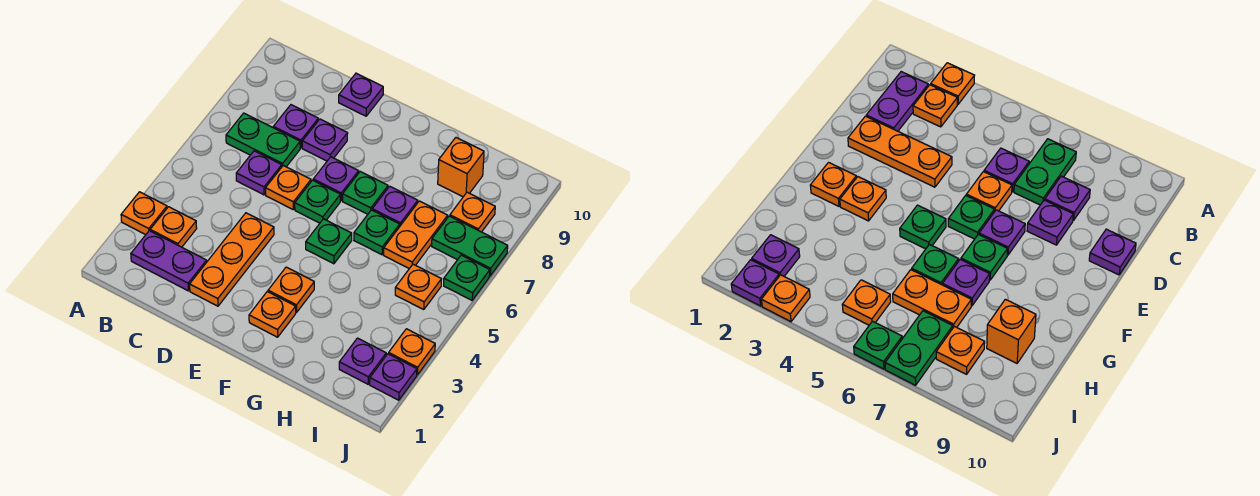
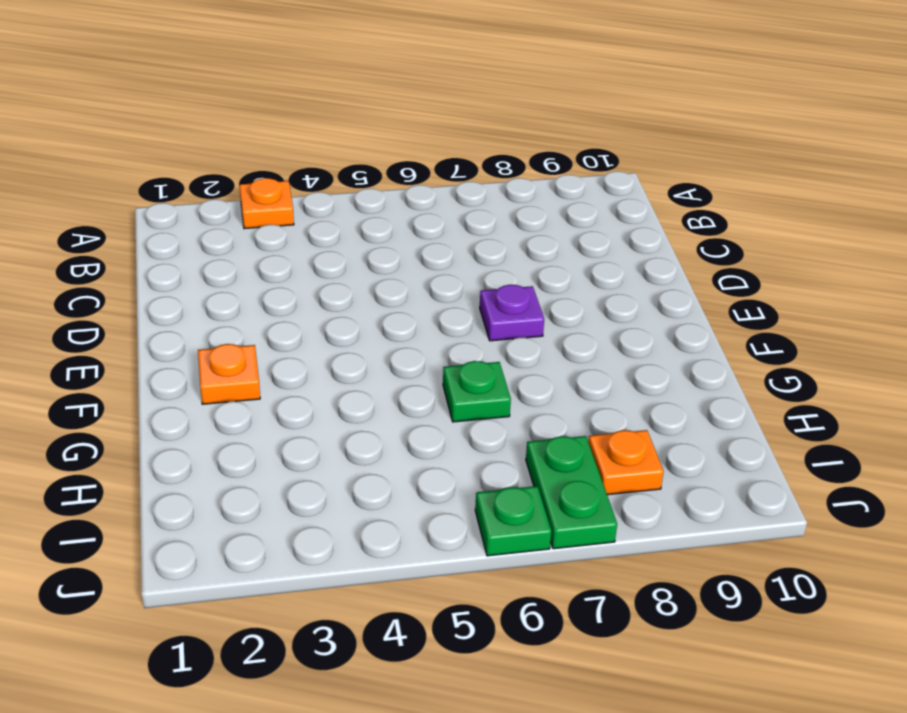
none -> purple 1x2 plate [131,231,207,291]
none -> orange 1x1 plate [150,207,197,247]
none -> green 1x2 plate [226,113,300,167]

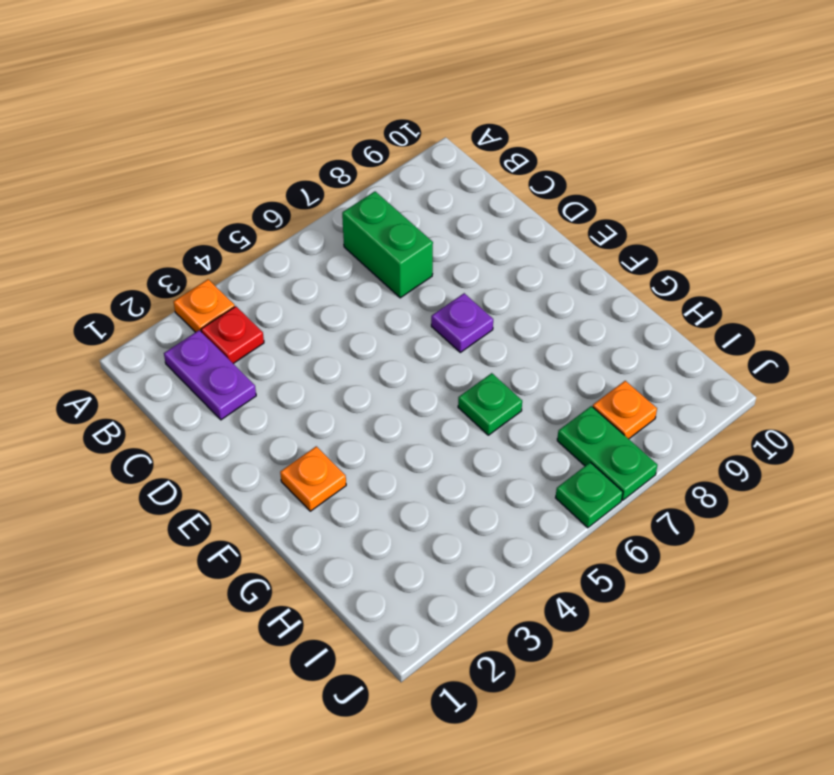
red 1x1 plate [201,306,264,364] -> orange 1x1 plate [150,207,197,247]
green 1x2 brick [342,192,433,298] -> green 1x2 plate [226,113,300,167]
none -> purple 1x1 plate [236,151,282,195]
none -> purple 1x1 plate [273,105,318,148]
none -> orange 1x3 plate [190,213,274,306]

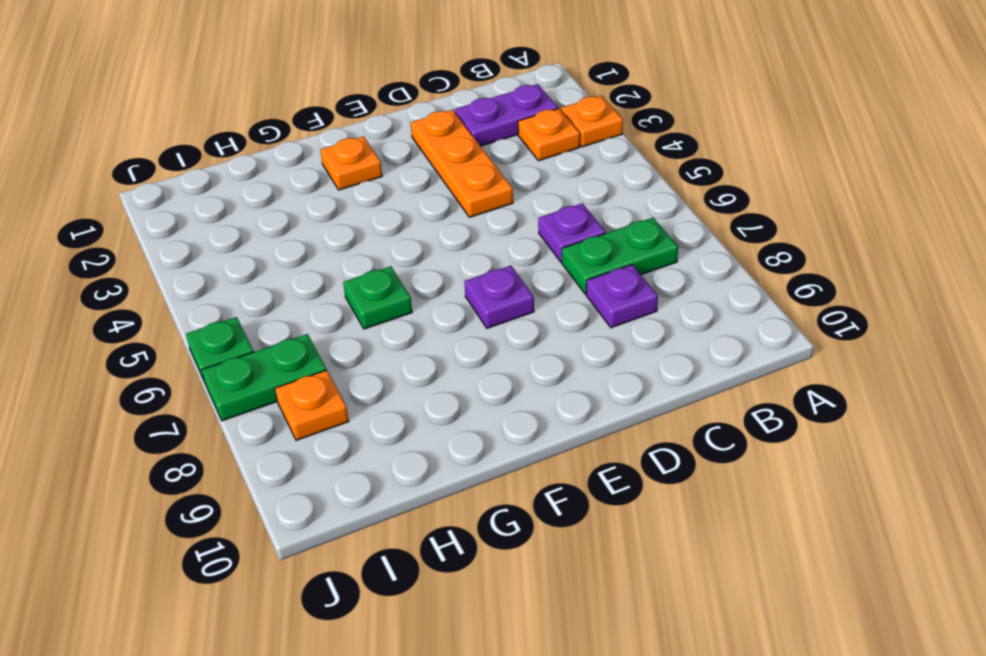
none -> orange 1x1 plate [265,166,311,209]
none -> purple 1x1 plate [302,119,348,161]
none -> purple 1x1 plate [339,73,383,116]

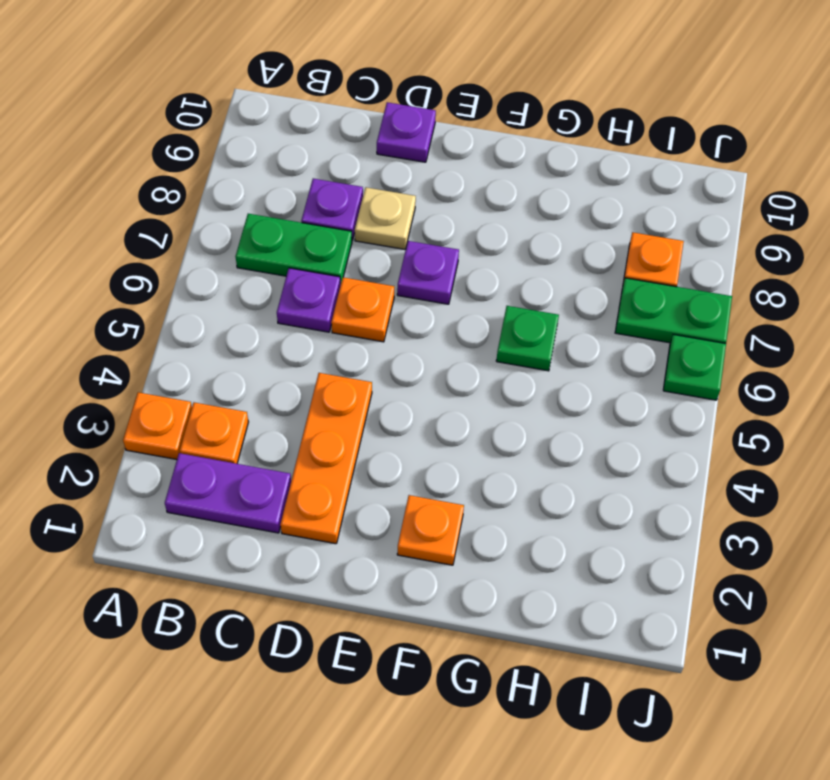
tan 1x1 plate [355,187,416,250] -> purple 1x1 plate [302,119,348,161]
none -> green 1x1 plate [295,180,340,223]
none -> orange 1x1 plate [268,267,314,313]
none -> green 1x1 plate [306,219,352,264]

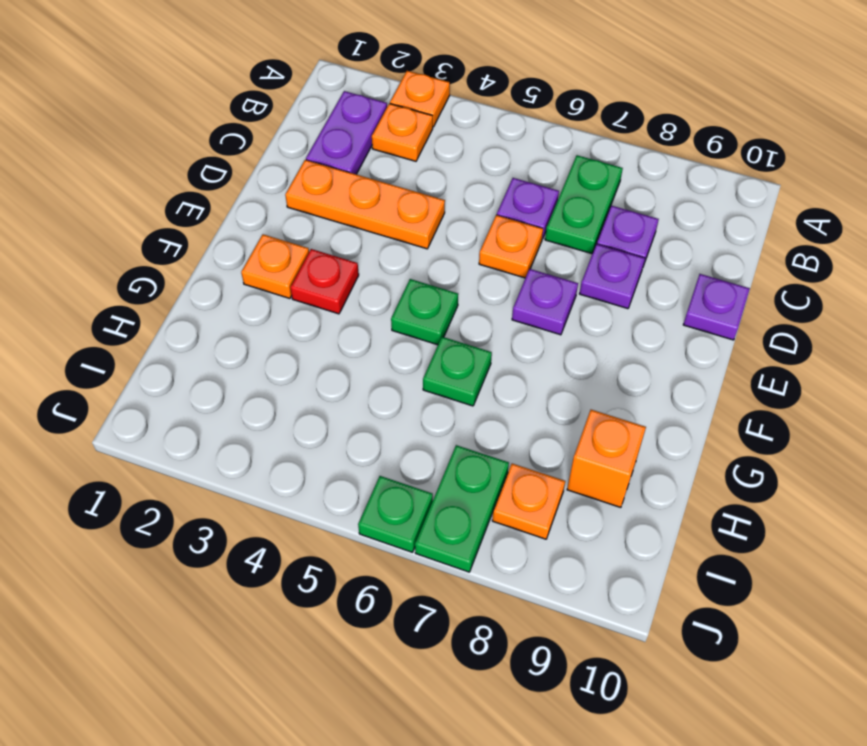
red 1x1 plate [290,249,359,314] -> orange 1x1 plate [268,267,314,313]
none -> green 1x1 plate [295,180,340,223]
none -> green 1x1 plate [343,172,388,214]
none -> purple 1x1 plate [372,186,418,226]

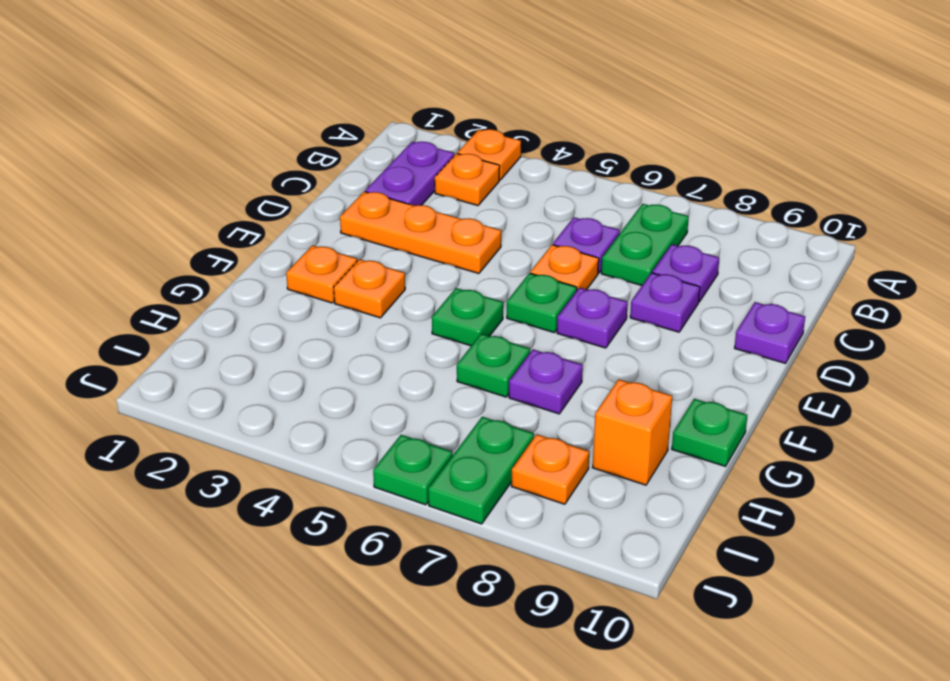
green 1x1 plate [672,399,747,466] -> green 1x1 plate moved to [343,172,388,214]
none -> orange 1x2 plate [384,201,448,269]
none -> purple 1x1 plate [339,338,386,384]
none -> orange 1x1 plate [395,264,441,310]

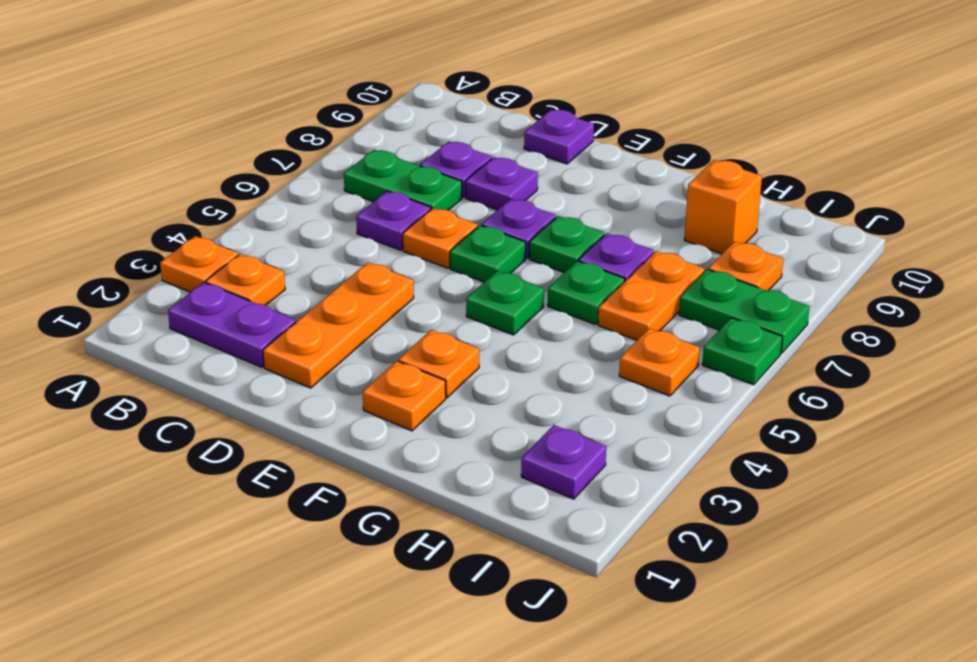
none -> purple 1x1 plate [370,354,417,400]
none -> orange 1x1 plate [389,329,435,375]

